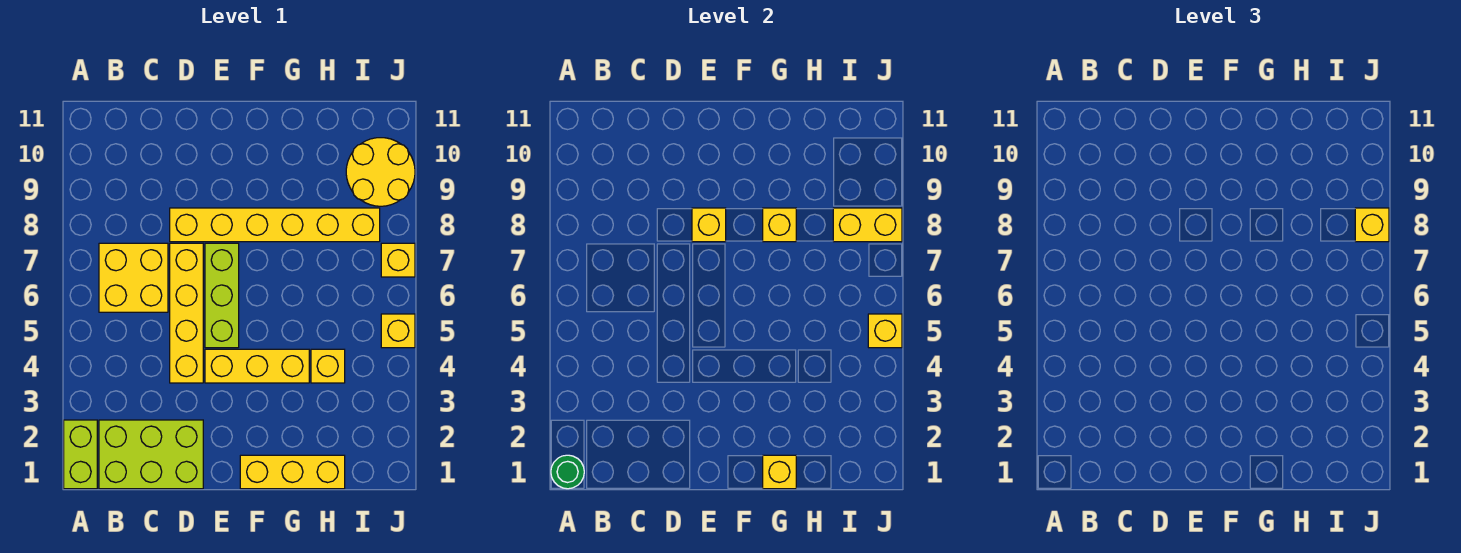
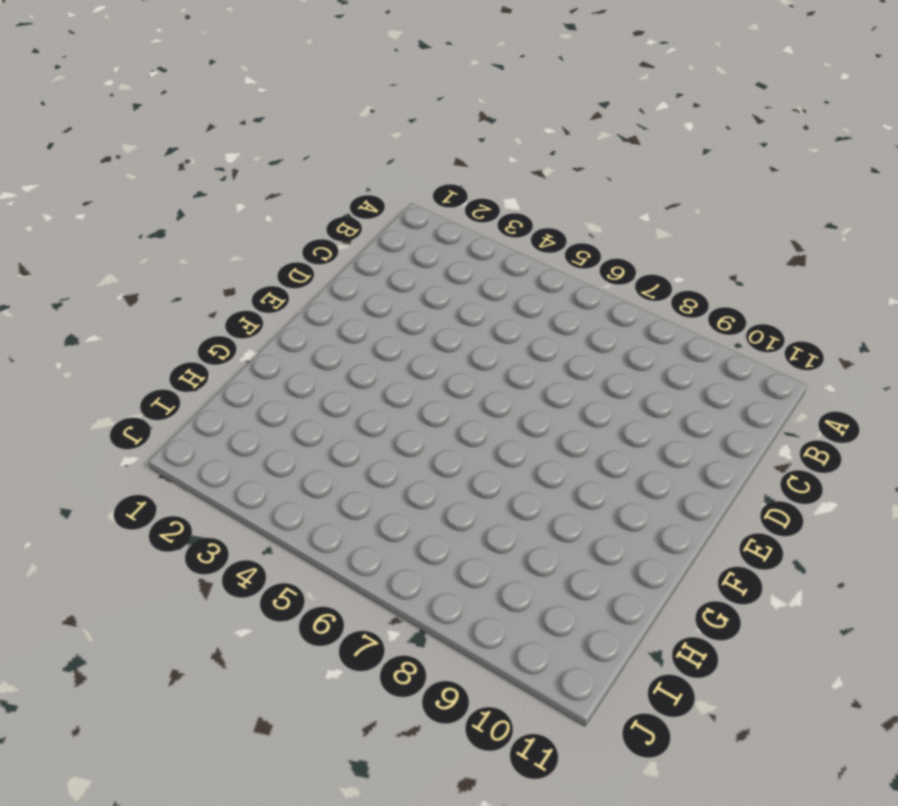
none -> lime 1x2 brick [64,420,97,489]
none -> lime 2x3 brick [99,420,203,489]
none -> yellow 2x2 brick [99,243,168,312]

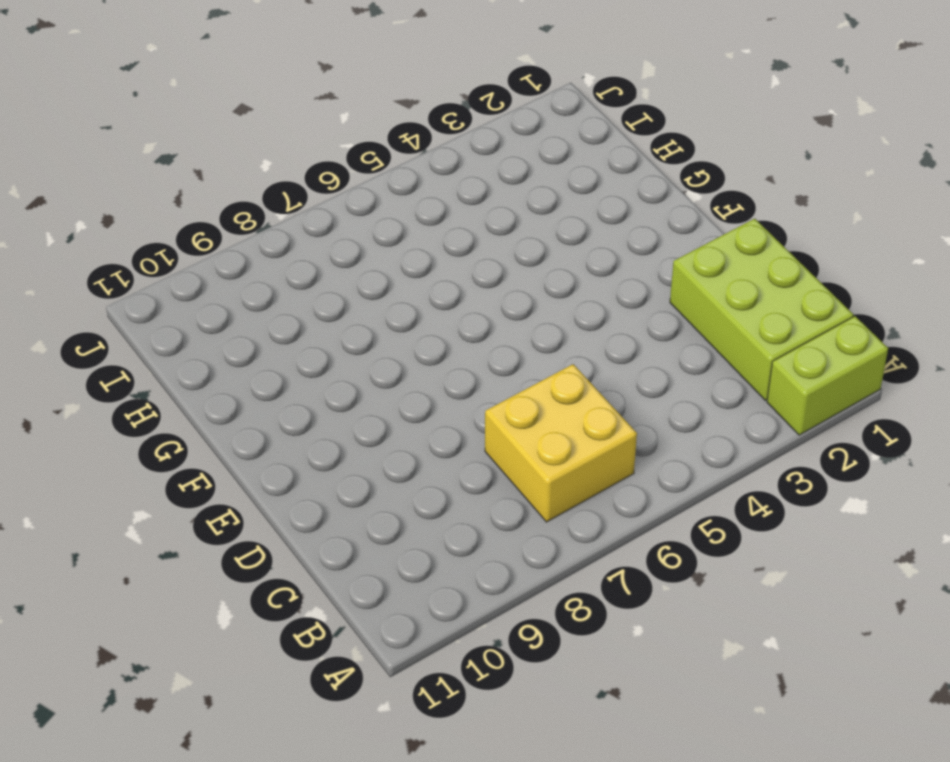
none -> yellow 1x4 brick [170,243,203,383]
none -> yellow 1x6 brick [170,208,380,242]
none -> yellow 1x3 brick [205,349,309,383]

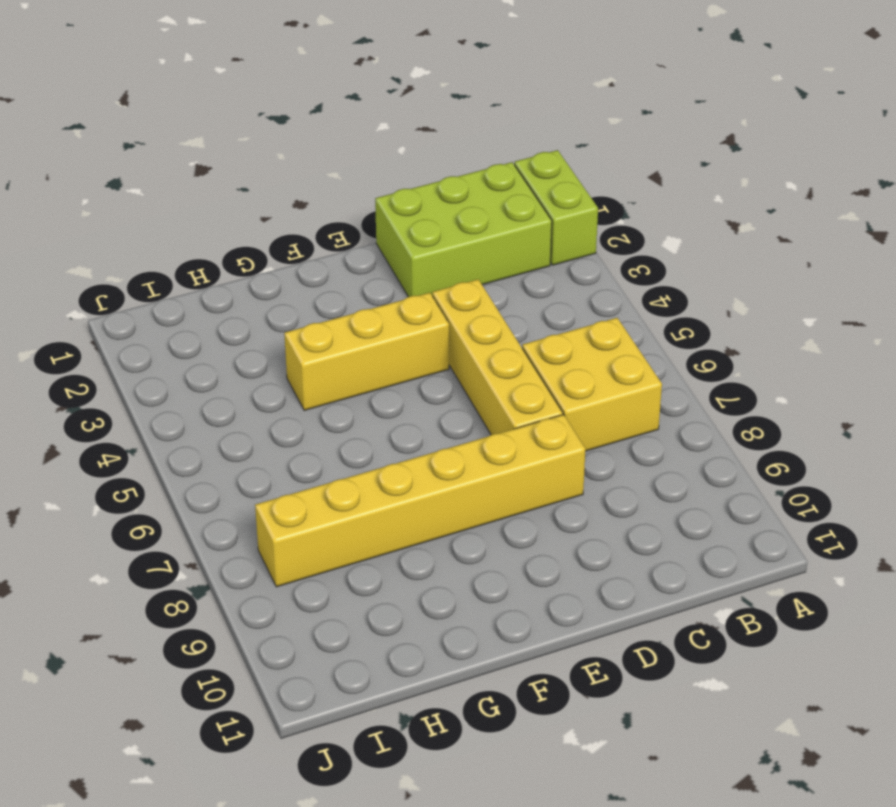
none -> lime 1x3 brick [205,243,239,348]
none -> yellow 1x3 brick [240,455,345,489]
none -> yellow 1x1 brick [311,349,345,383]

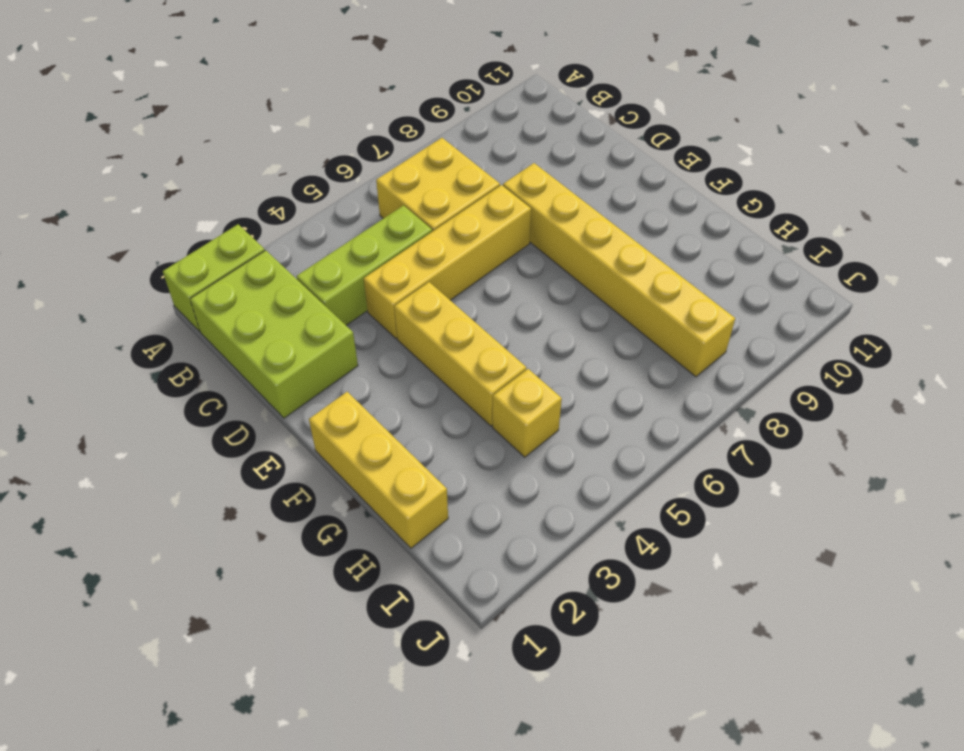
lime 1x3 brick [296,205,432,325] -> lime 1x3 brick moved to [205,243,239,348]
none -> yellow 2x2 round brick [346,138,415,206]
none -> yellow 1x1 brick [381,314,415,348]
none -> yellow 1x1 brick [381,243,415,277]

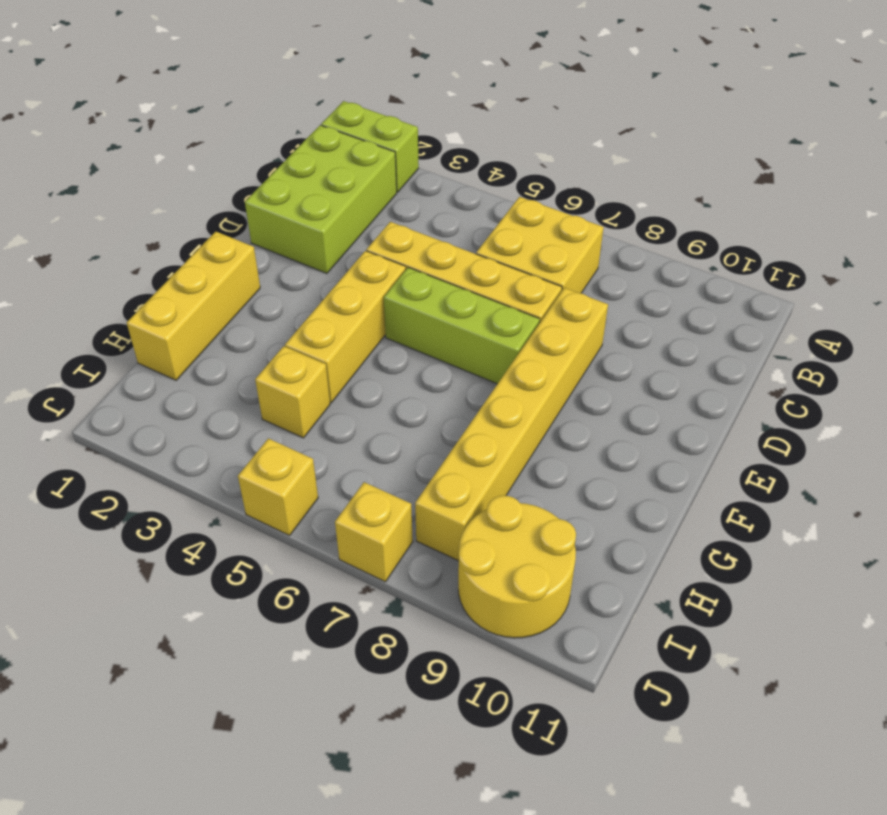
none -> green 1x1 round brick [551,455,584,489]
none -> yellow 1x1 brick [692,208,726,242]
none -> yellow 1x1 brick [763,455,796,489]

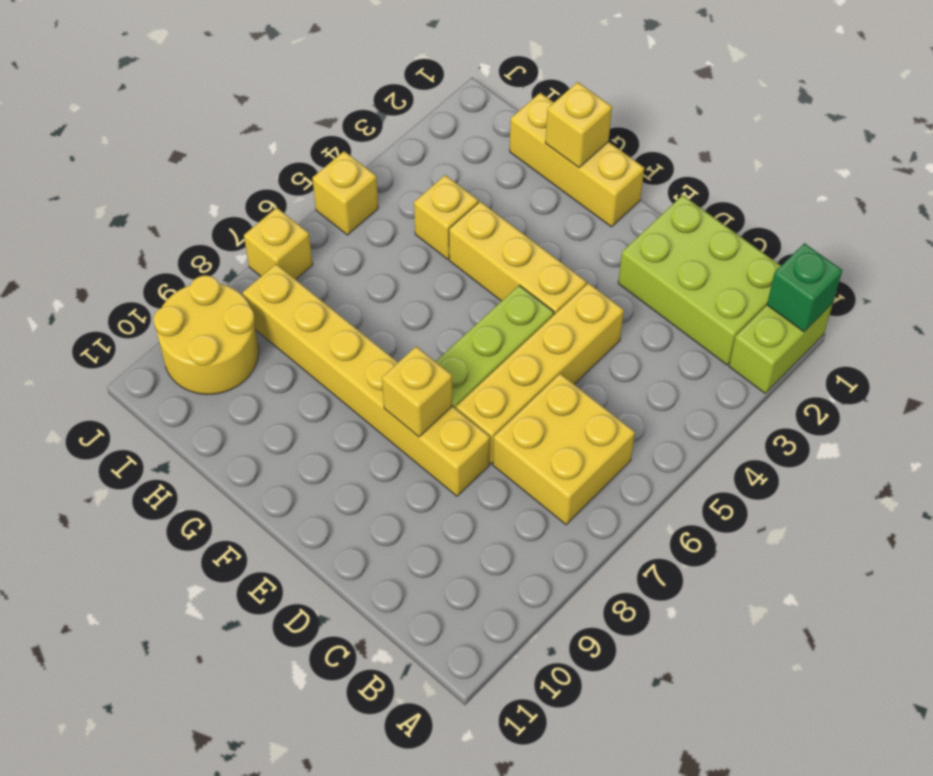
green 1x1 brick [767,243,842,332] -> green 1x1 round brick [551,455,584,489]
none -> yellow 1x1 brick [763,208,796,242]
none -> yellow 1x2 brick [833,208,902,242]
none -> yellow 1x1 brick [868,314,902,348]

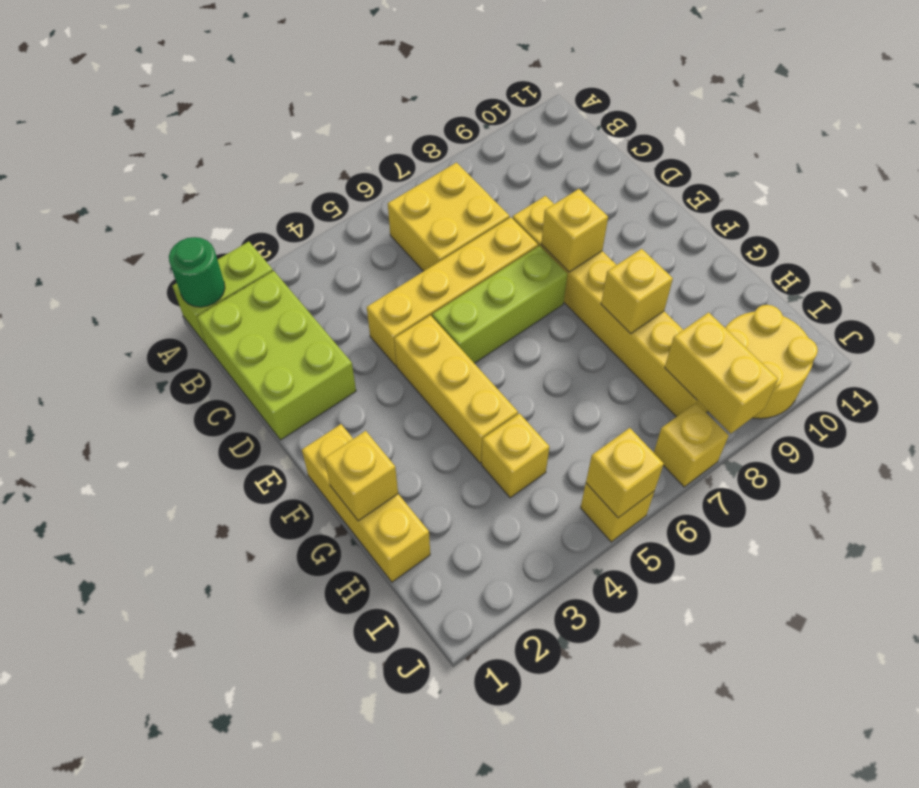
none -> yellow 1x1 brick [1355,208,1389,242]

